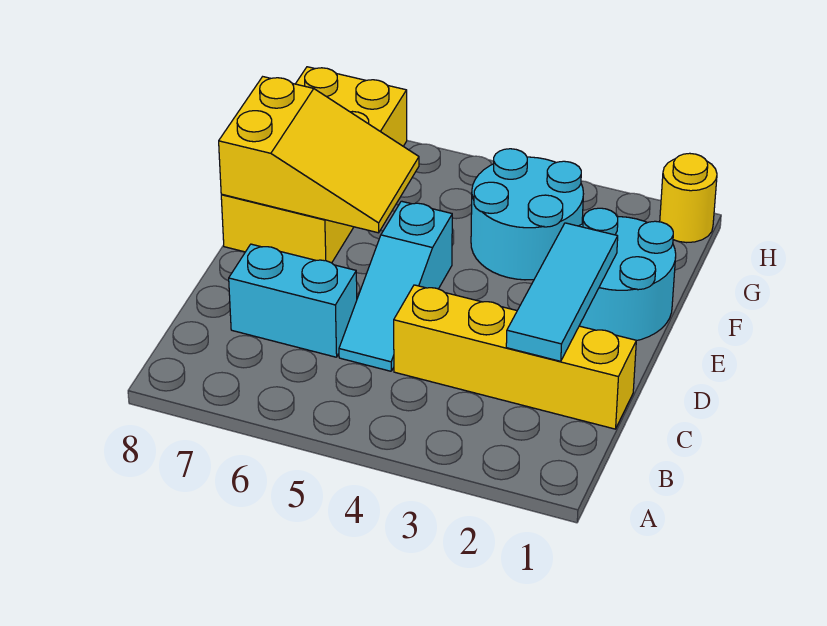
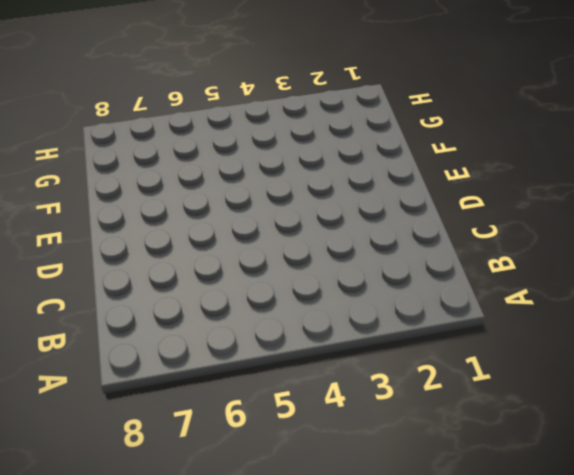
none -> yellow 1x4 brick [394,285,636,429]
none -> cyan 1x3 slope [339,201,452,371]

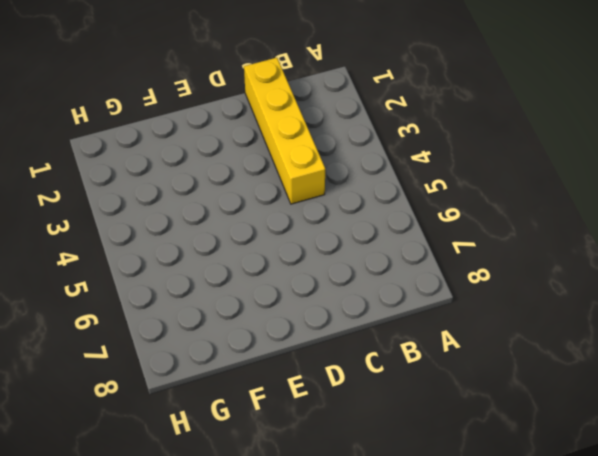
none -> cyan 1x3 slope [339,201,452,371]
none -> cyan 1x2 brick [229,244,357,357]

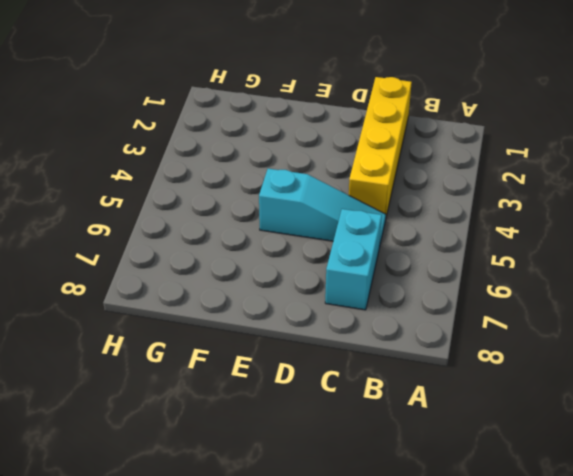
none -> cyan 2x2 round brick [579,208,676,341]
none -> yellow 2x4 brick [221,67,407,263]

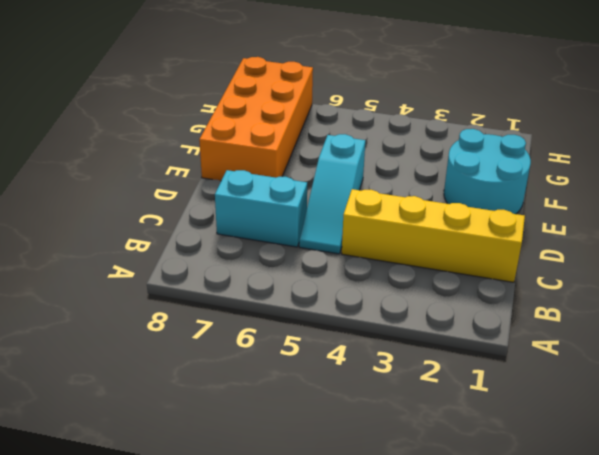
orange 2x4 brick [199,57,313,181] -> yellow 2x4 brick [221,67,407,263]
none -> cyan 2x2 round brick [471,149,583,280]
none -> yellow 1x1 round brick [660,153,717,243]

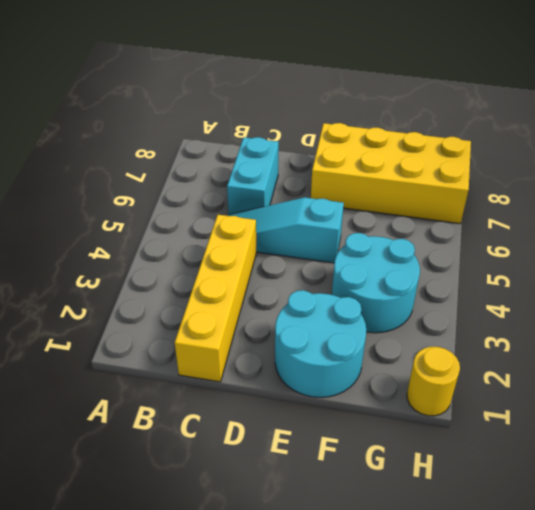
none -> cyan 1x3 tile [506,223,618,361]
none -> yellow 2x3 slope [219,77,419,233]

